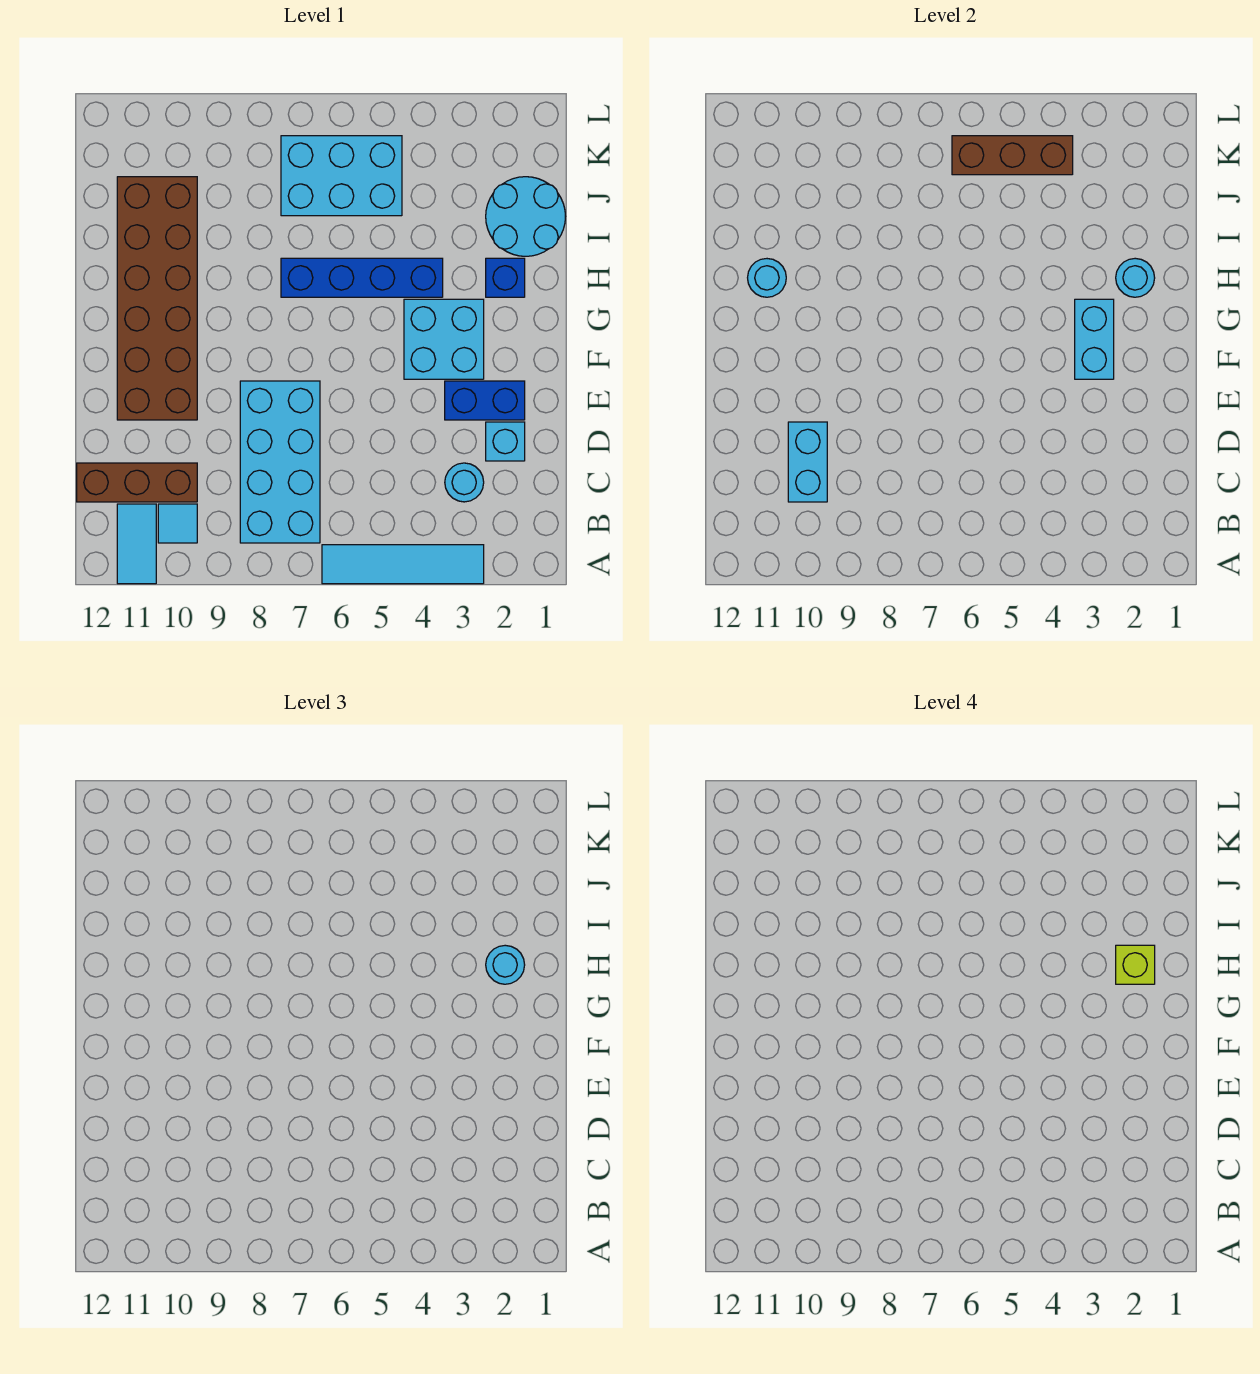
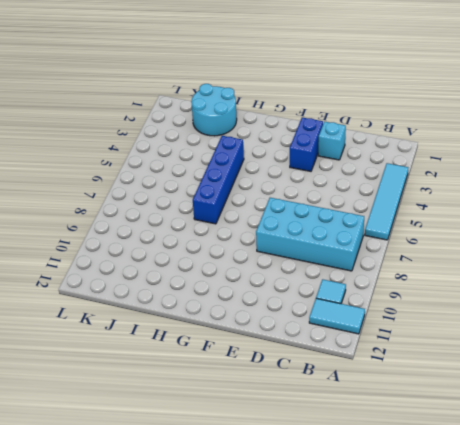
none -> cyan 1x1 round brick [445,463,484,502]
none -> brown 1x3 brick [77,463,197,502]
none -> brown 2x6 brick [117,177,197,420]

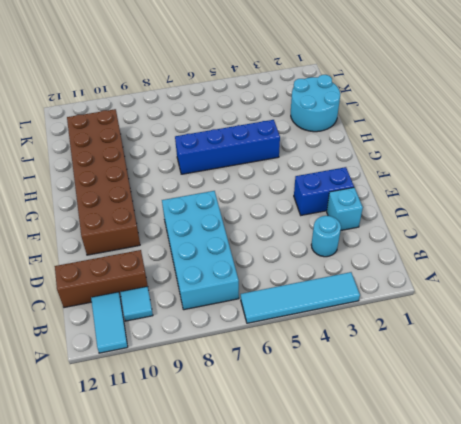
none -> cyan 2x2 brick [404,299,484,379]
none -> blue 1x1 brick [486,258,525,297]
none -> cyan 2x3 brick [281,136,402,216]

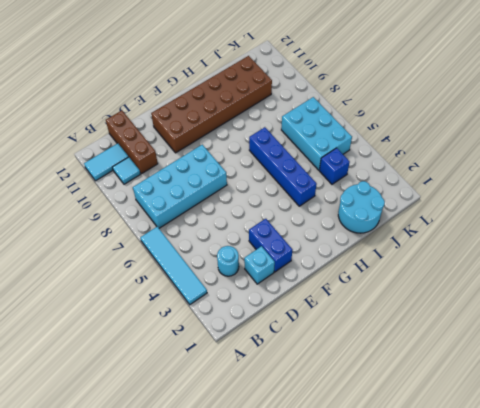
blue 1x1 brick [319,148,350,184] -> blue 1x1 brick moved to [486,258,525,297]
none -> cyan 2x2 brick [404,299,484,379]
none -> cyan 1x2 brick [788,422,827,502]
none -> cyan 1x2 brick [1075,299,1114,379]

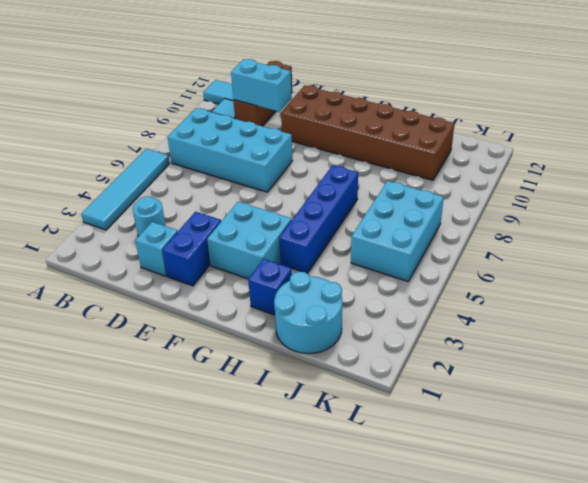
none -> cyan 1x2 brick [1075,299,1114,379]
none -> cyan 1x1 round brick [1116,258,1155,297]
none -> cyan 1x1 round brick [748,259,786,297]

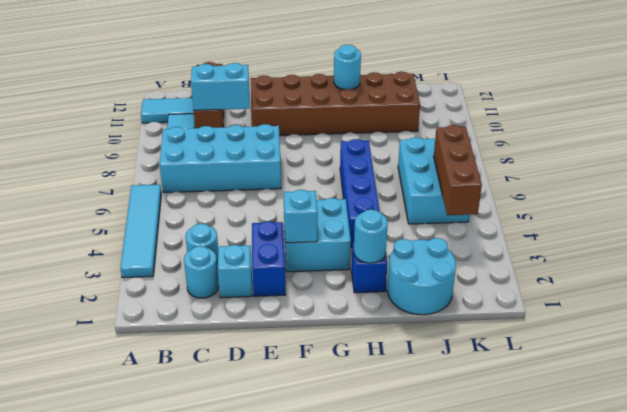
cyan 1x1 round brick [184,246,219,298] -> cyan 1x1 round brick moved to [486,945,525,984]
cyan 1x1 brick [284,190,318,243] -> cyan 1x2 brick [1075,299,1114,379]
none -> lime 1x1 brick [1116,945,1155,984]

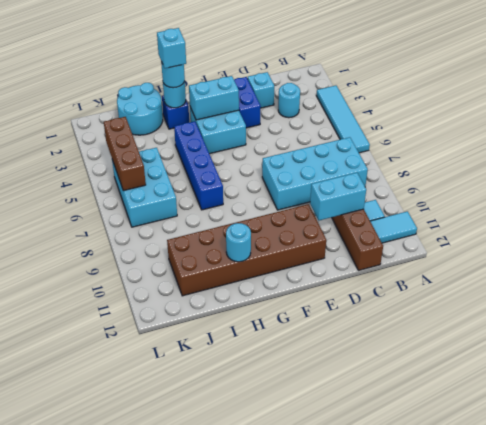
cyan 1x1 brick [157,28,186,68] -> lime 1x1 brick [1116,945,1155,984]

